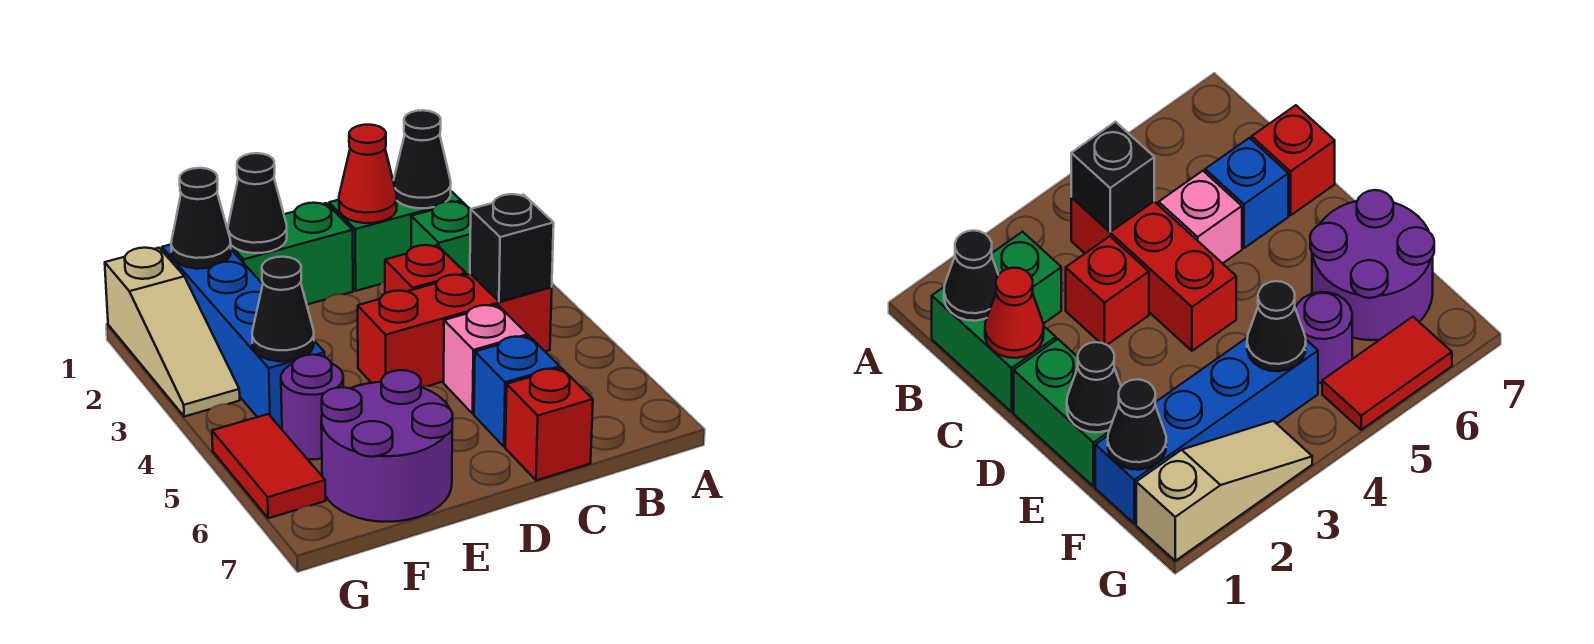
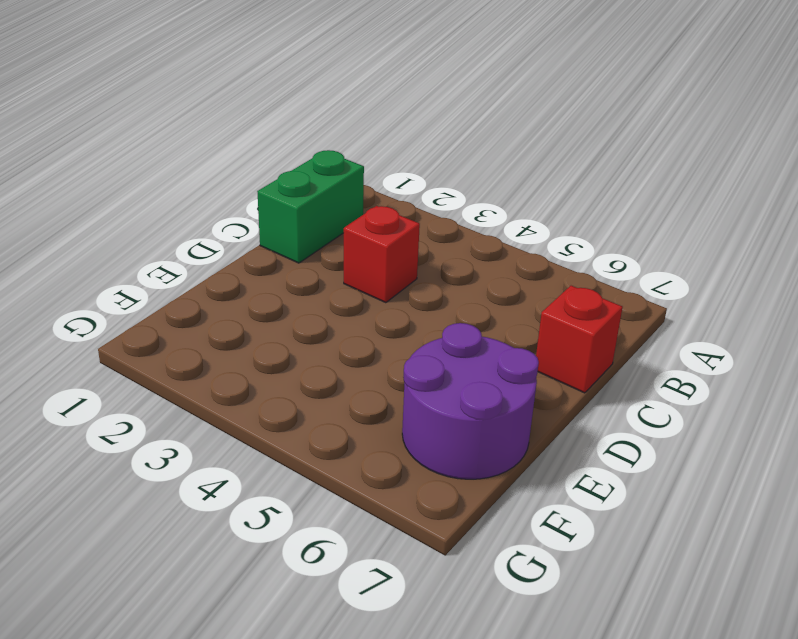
none -> green 1x1 brick [411,202,471,275]
none -> red 1x3 brick [358,274,552,387]
none -> pink 1x1 brick [444,305,528,414]

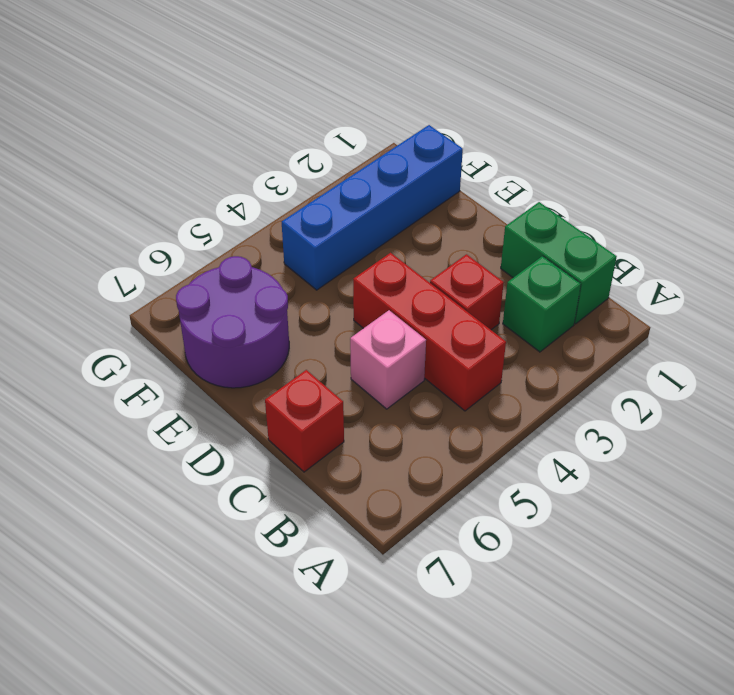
none -> blue 1x1 brick [474,336,560,447]
none -> green 1x2 brick [231,203,353,304]
none -> purple 1x1 round brick [281,355,343,459]

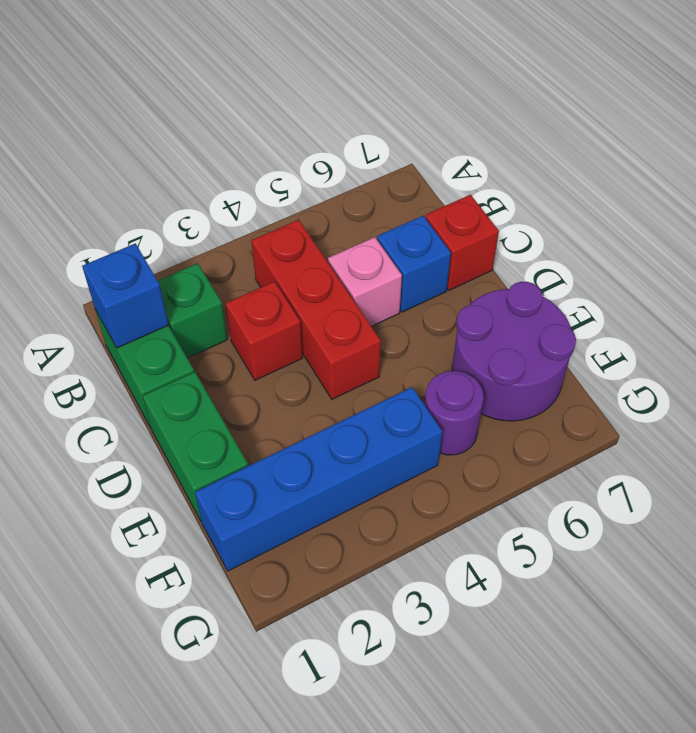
blue 1x1 brick [82,243,168,348] -> black 1x1 cone [393,110,451,208]
none -> tan 1x3 slope [105,248,240,417]
none -> red 1x2 tile [212,414,326,518]
none -> black 1x1 brick [470,194,554,302]

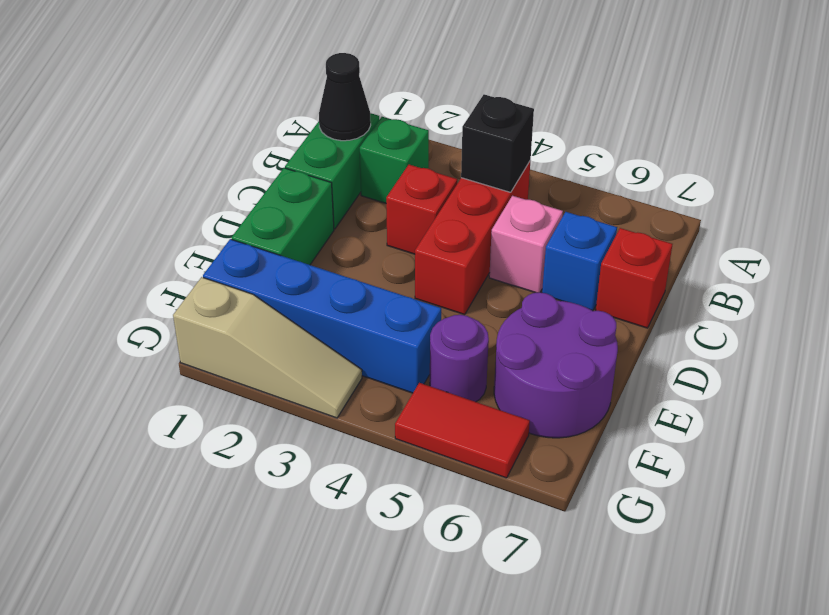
none -> red 1x1 cone [339,125,397,223]
none -> black 1x1 cone [228,153,287,253]
none -> black 1x1 cone [171,168,231,269]

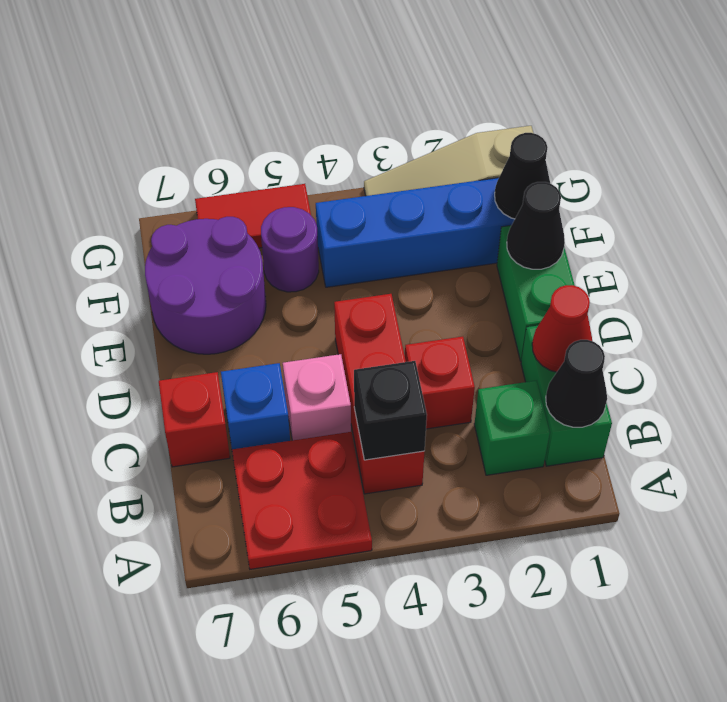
red 2x2 plate [232,432,372,569] -> none
none -> black 1x1 cone [252,257,314,361]

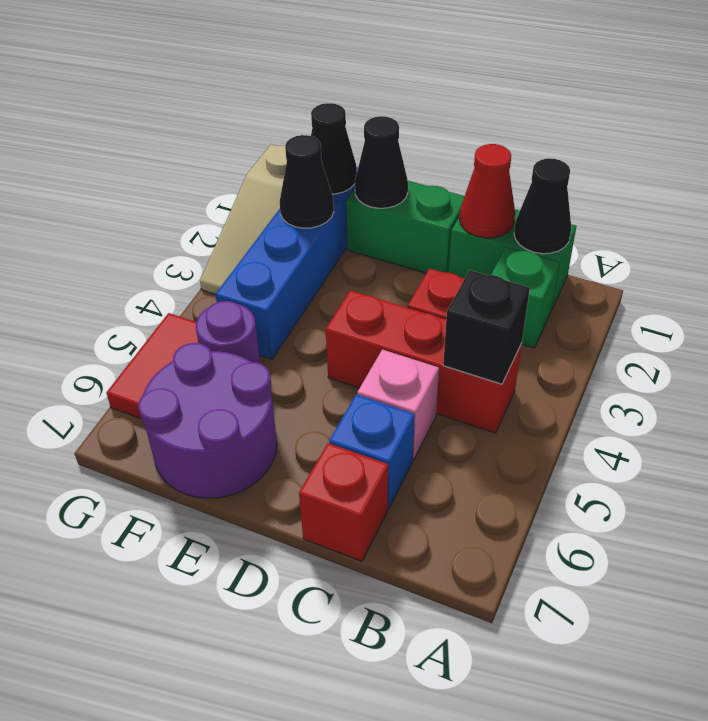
black 1x1 cone [280,135,334,228] -> black 1x1 cone moved to [252,257,314,361]

